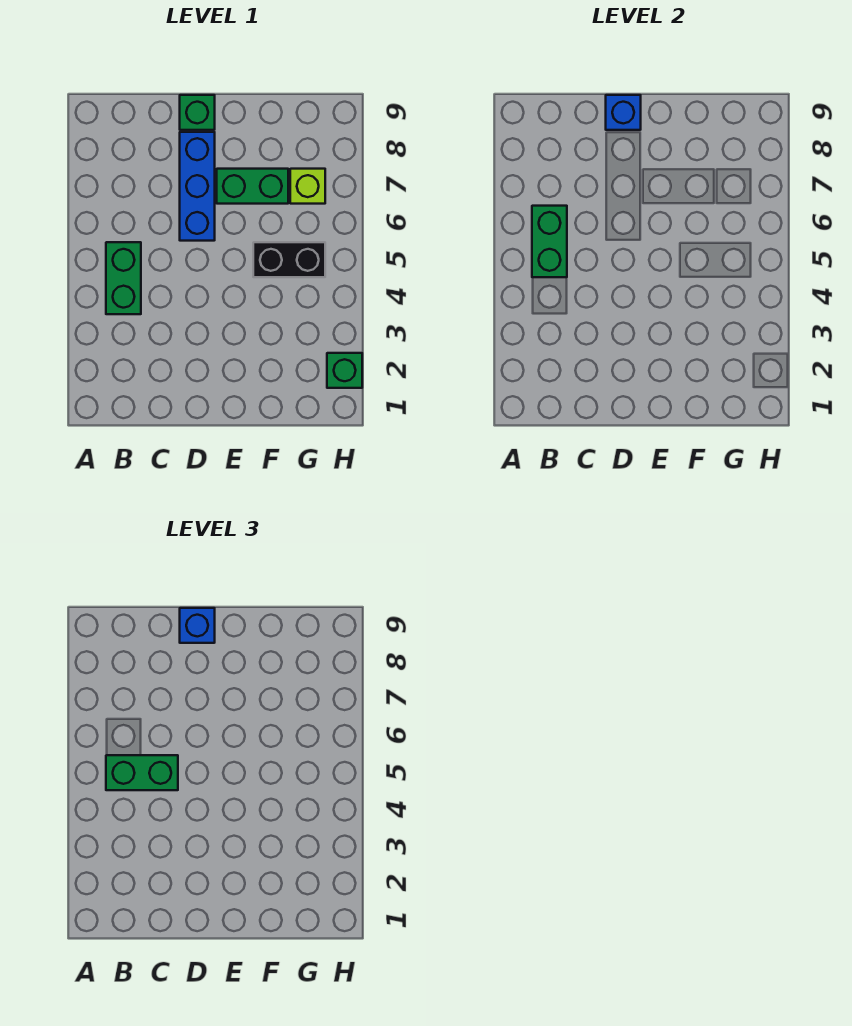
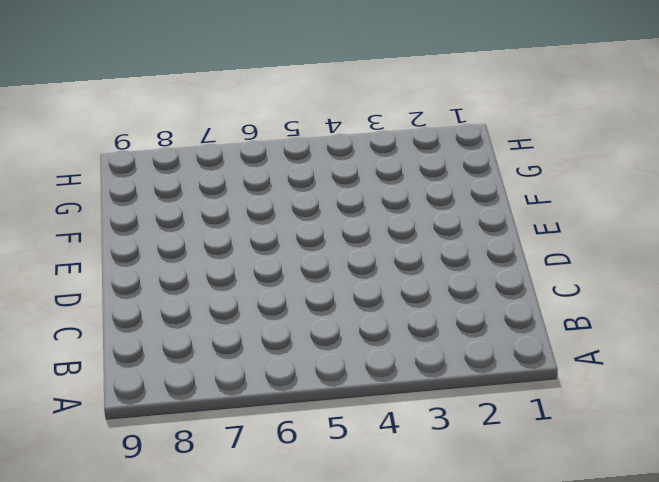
none -> green 1x2 brick [106,242,141,314]
none -> blue 1x3 brick [180,132,215,241]

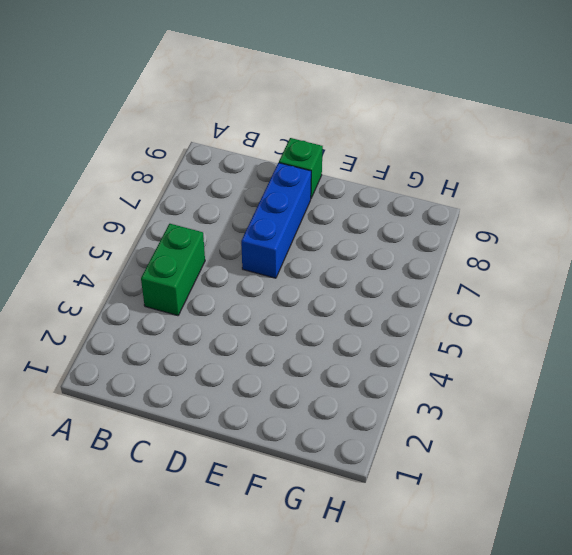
none -> green 1x2 brick [217,169,288,204]
none -> black 1x2 brick [253,242,325,277]

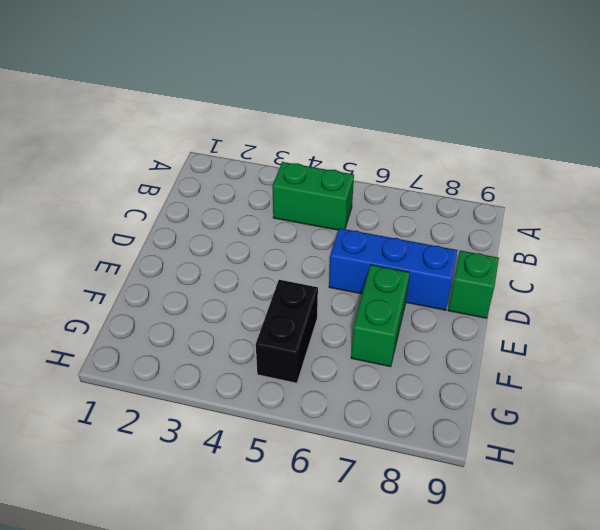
none -> lime 1x1 brick [290,169,325,204]
none -> green 1x1 brick [327,353,362,388]

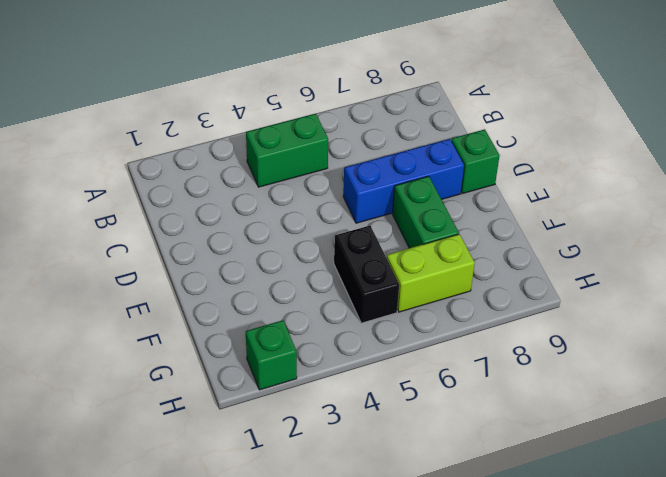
lime 1x2 brick [387,234,475,312] -> lime 1x1 brick [290,169,325,204]
none -> green 1x2 brick [532,206,567,277]
none -> blue 1x1 brick [606,95,641,130]

